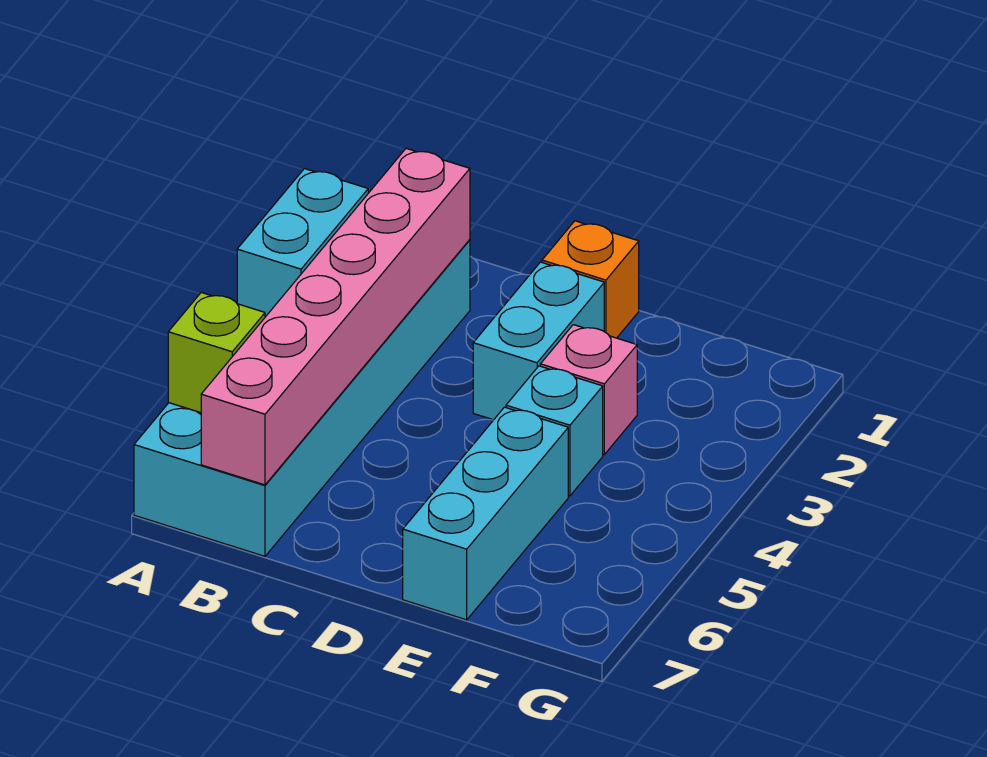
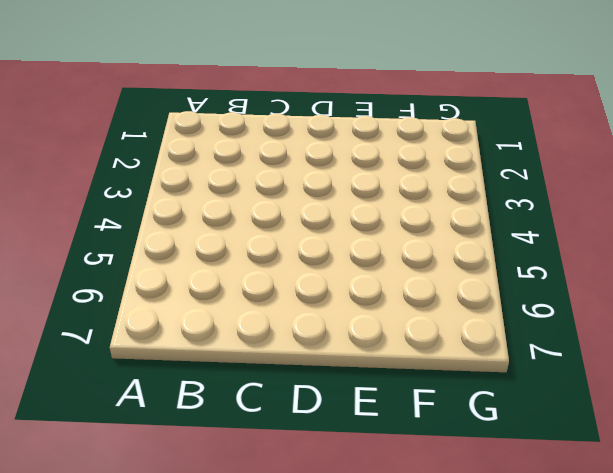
none -> cyan 2x6 brick [134,240,470,556]
none -> orange 1x1 brick [542,221,639,338]

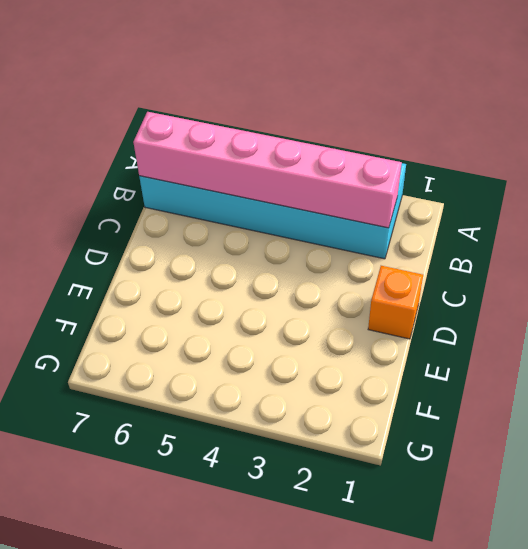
none -> cyan 1x2 brick [473,262,604,420]
none -> pink 1x1 brick [540,325,637,454]

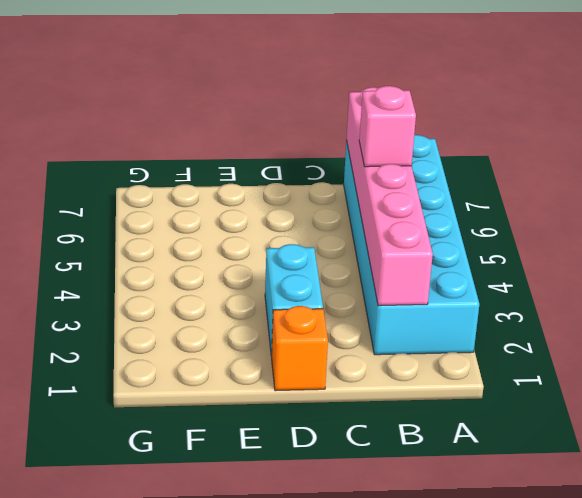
pink 1x1 brick [359,86,416,167] -> pink 1x1 brick moved to [540,325,637,454]
none -> cyan 1x1 brick [506,366,603,496]
none -> cyan 1x3 brick [403,407,568,620]

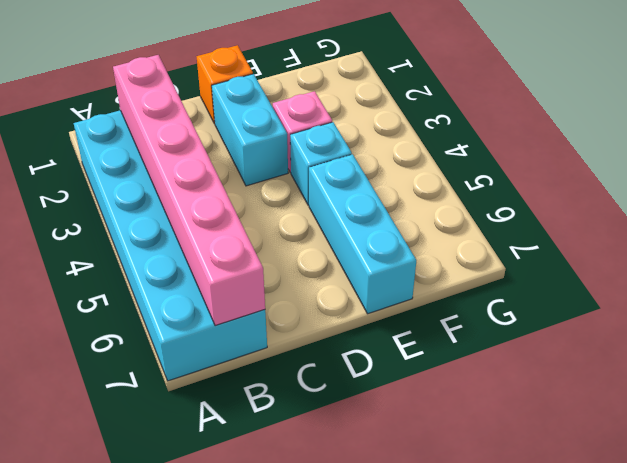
none -> cyan 1x2 brick [237,169,368,317]
none -> lime 1x1 brick [168,293,265,413]

